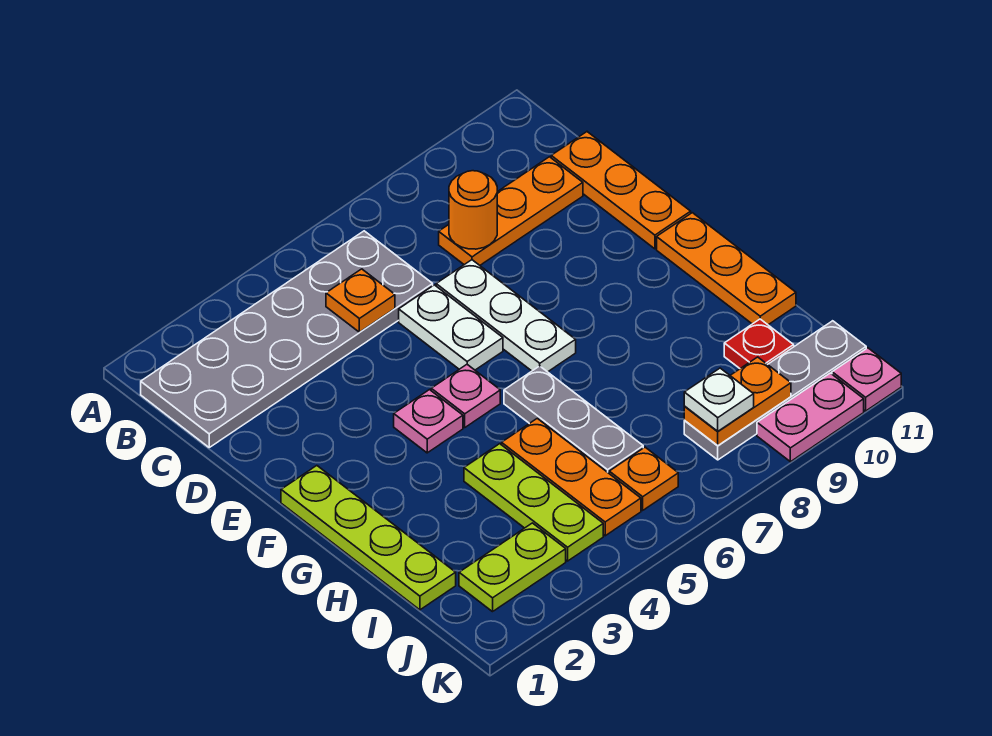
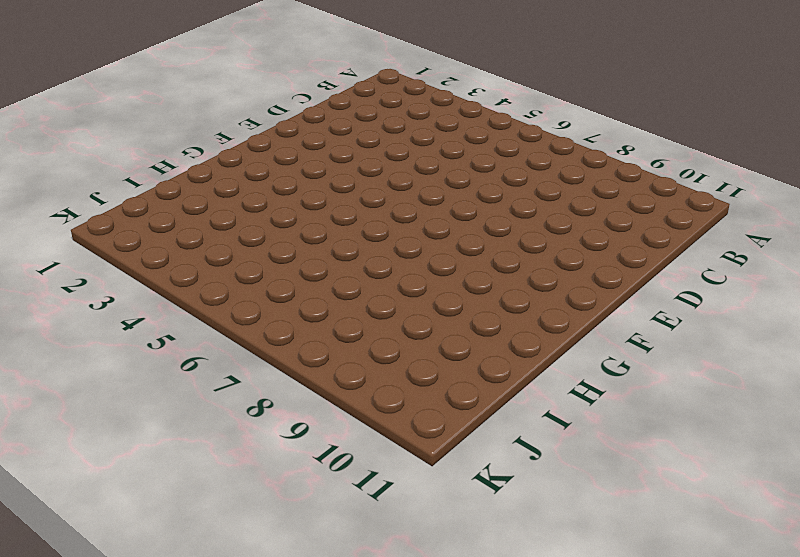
none -> grey 2x6 plate [141,231,433,447]
none -> orange 1x3 plate [439,157,583,265]
none -> orange 1x3 plate [551,132,691,249]

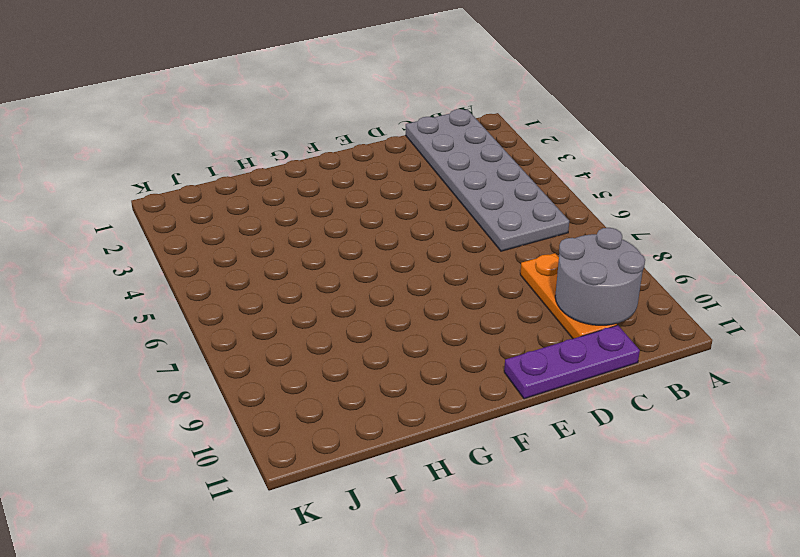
grey 2x2 round brick [555,228,645,325] -> none
purple 1x3 plate [504,325,640,399] -> orange 1x3 plate [551,132,691,249]
none -> white 1x2 plate [399,285,503,370]
none -> white 1x3 plate [436,260,576,372]
none -> lime 1x4 plate [281,466,456,610]

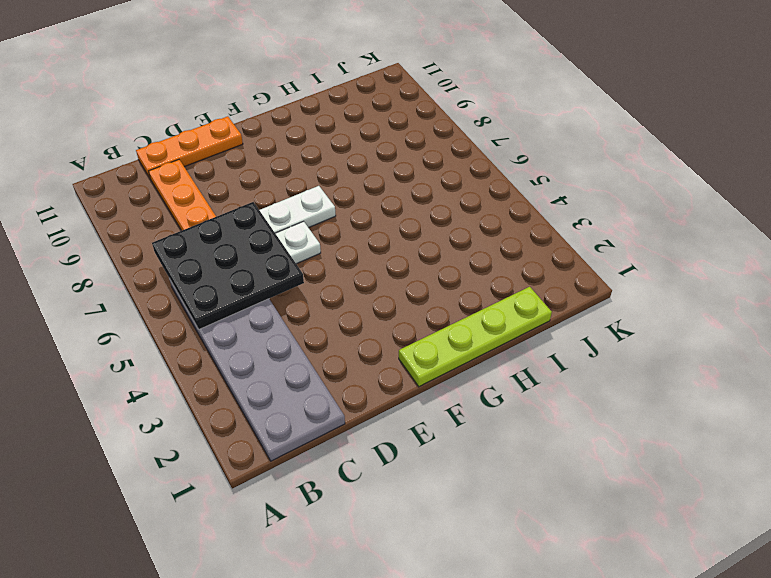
black 3x3 plate [152,202,304,329] -> orange 1x1 plate [326,269,395,332]
none -> pink 1x1 plate [394,390,463,453]
none -> pink 1x1 plate [431,365,500,427]
none -> orange 1x3 plate [657,213,796,325]

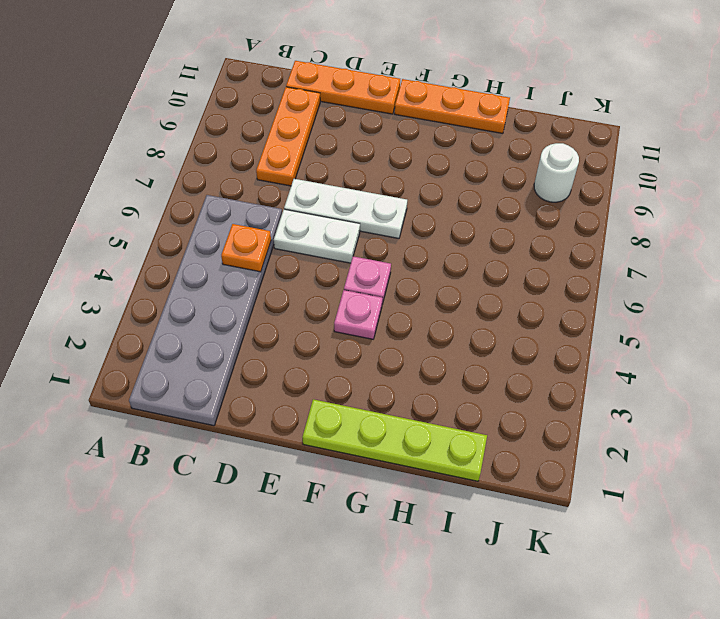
white 1x1 round brick [534,143,579,202] -> grey 1x4 plate [684,321,866,460]
none -> grey 1x3 plate [504,366,643,473]
none -> lime 1x3 plate [464,444,603,561]
none -> orange 1x3 plate [502,418,641,536]

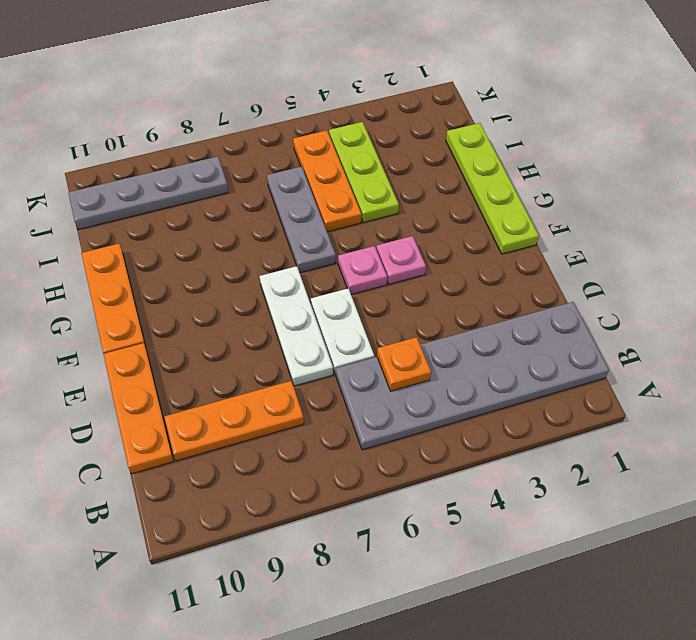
none -> red 1x1 plate [724,319,794,369]
none -> lime 1x2 plate [459,523,566,612]
none -> orange 1x1 plate [609,447,678,510]

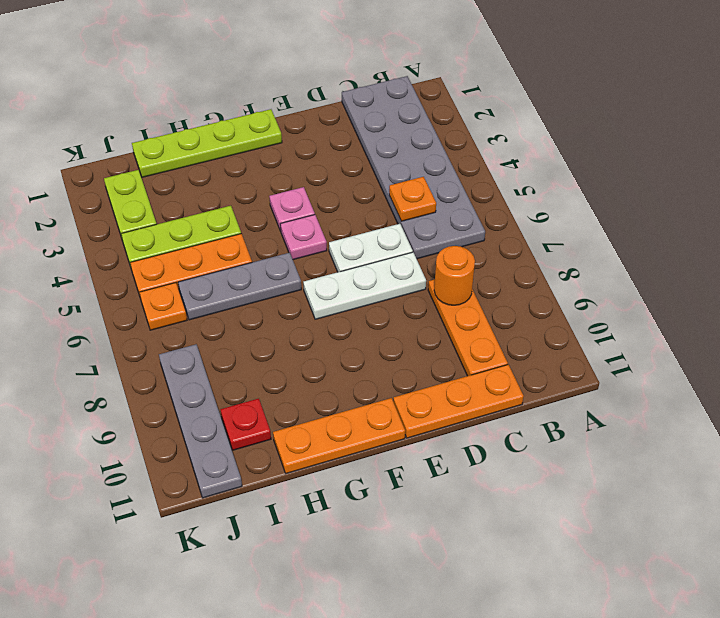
none -> pink 1x2 plate [757,373,864,462]
none -> pink 1x1 plate [832,348,901,411]
none -> orange 1x2 plate [684,357,791,446]

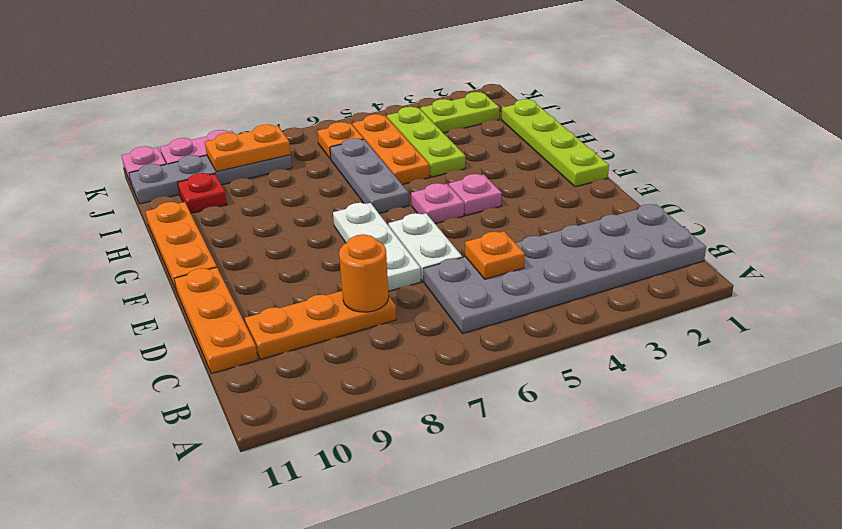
none -> white 1x1 plate [684,368,754,431]

